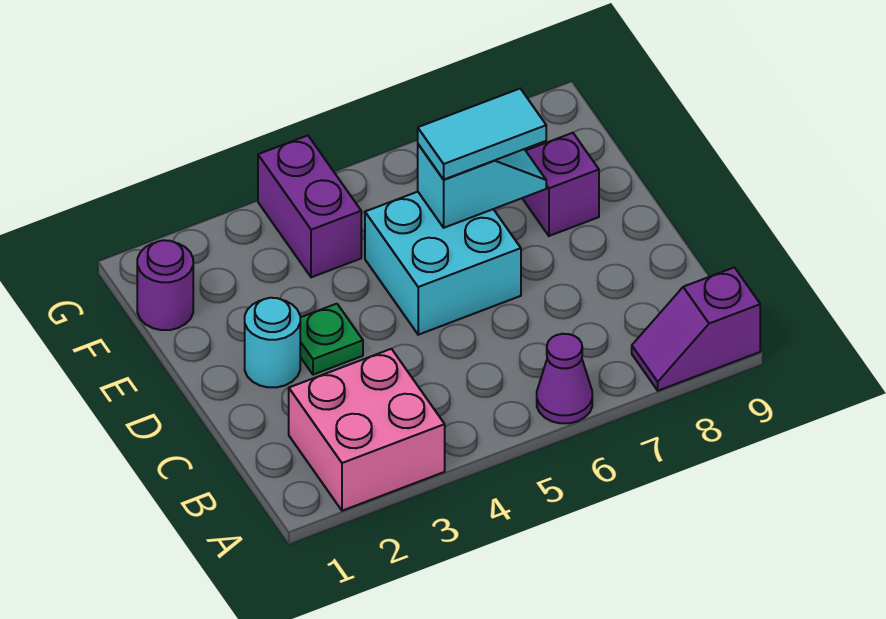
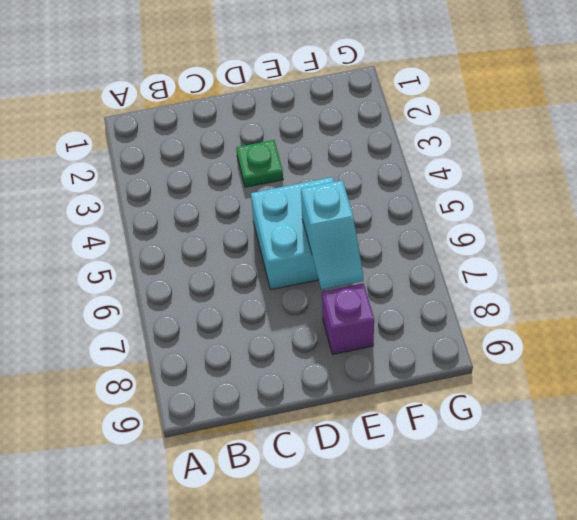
none -> pink 2x2 brick [289,349,445,511]
none -> purple 1x1 cone [537,334,592,423]

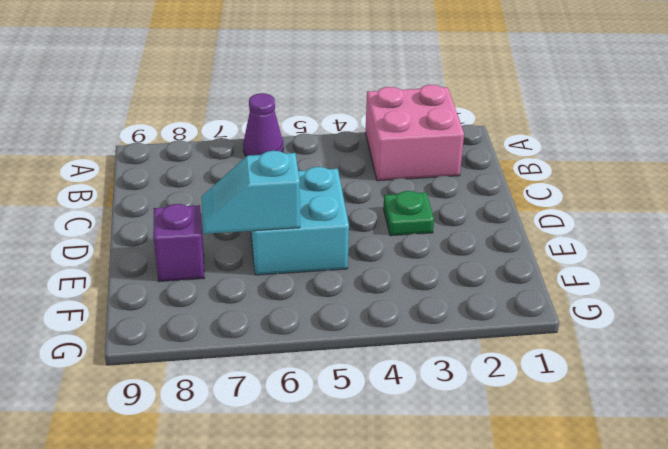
none -> purple 1x2 slope [632,267,760,391]
none -> cyan 1x1 round brick [245,298,300,387]

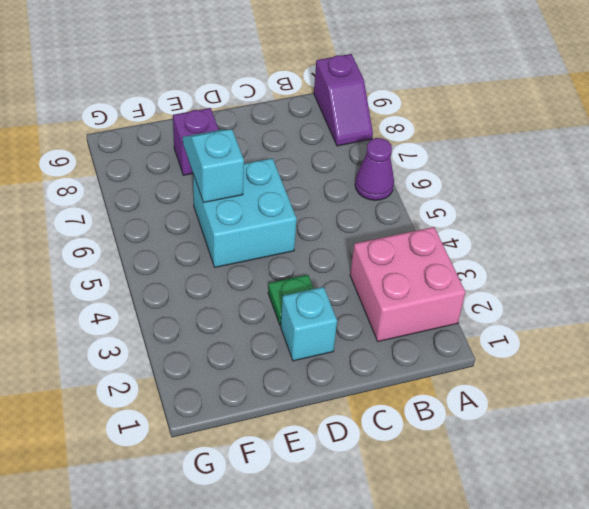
cyan 1x1 brick [281,287,337,361] -> cyan 1x1 round brick [245,298,300,387]
none -> purple 1x1 round brick [137,240,193,330]
none -> purple 1x2 brick [258,135,361,277]

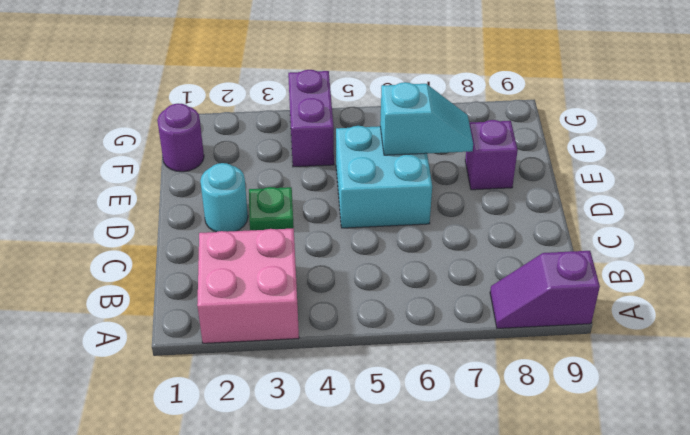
none -> purple 1x1 cone [537,334,592,423]
none -> cyan 1x2 tile [418,89,546,180]

